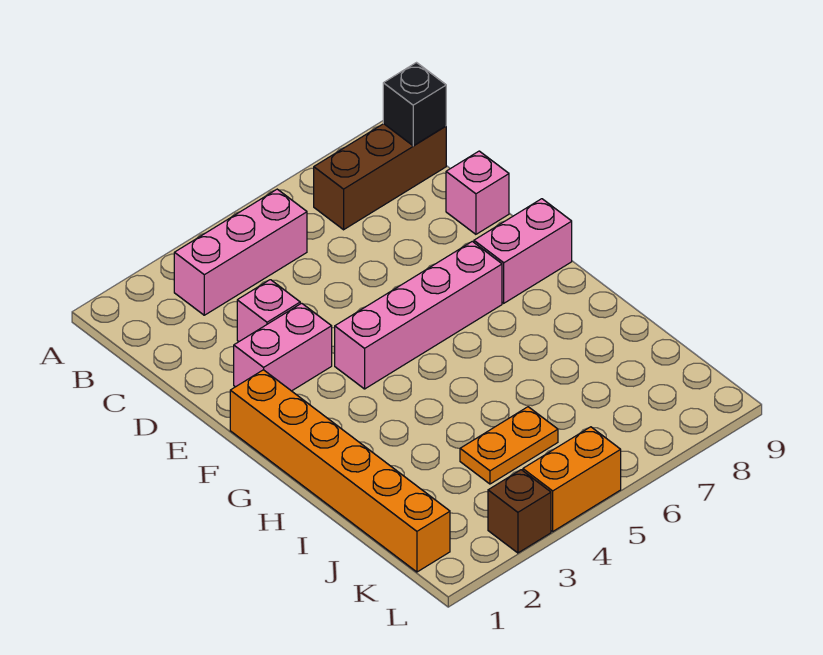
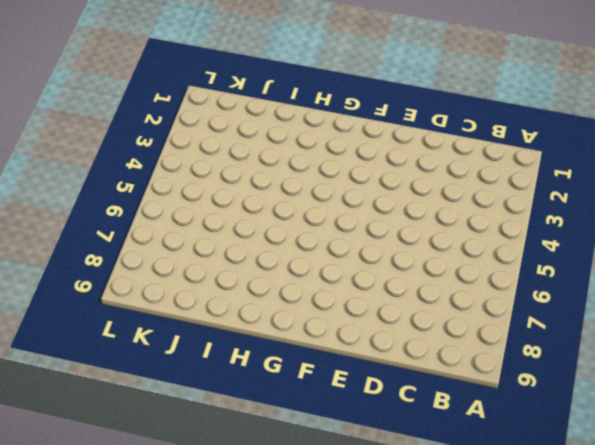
none -> pink 1x3 brick [174,189,307,315]
none -> brown 1x3 brick [314,124,446,230]
none -> pink 1x1 brick [237,280,300,341]

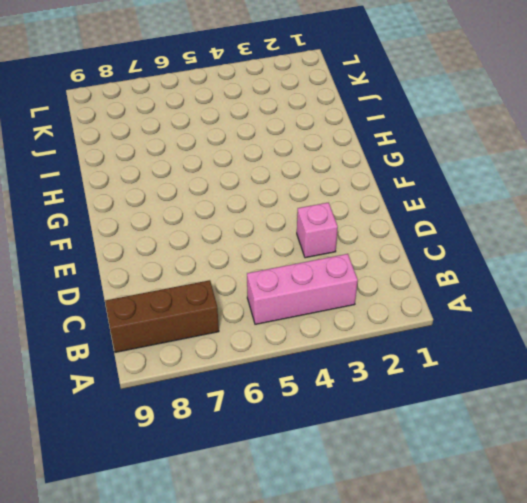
none -> pink 1x1 brick [446,151,509,234]
none -> pink 1x2 brick [234,303,332,391]
none -> orange 1x6 brick [230,370,450,572]

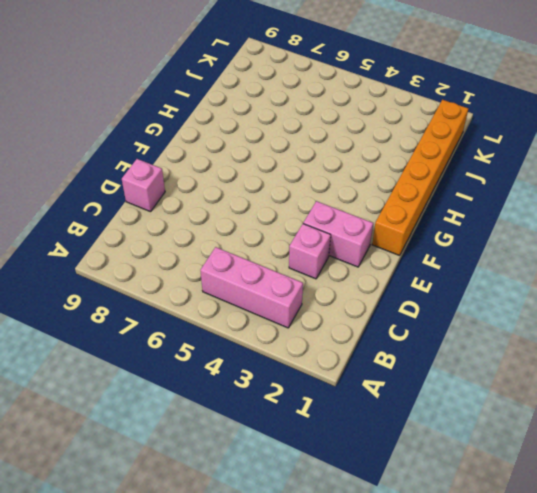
none -> brown 1x3 brick [314,124,446,230]
none -> pink 1x4 brick [335,241,502,389]
none -> pink 1x2 brick [474,199,572,303]

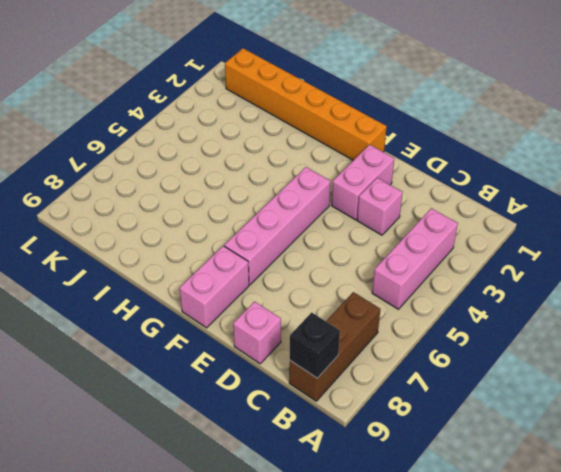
none -> orange 1x2 plate [460,407,558,484]
none -> brown 1x1 brick [488,470,551,553]
none -> orange 1x2 brick [523,427,621,531]

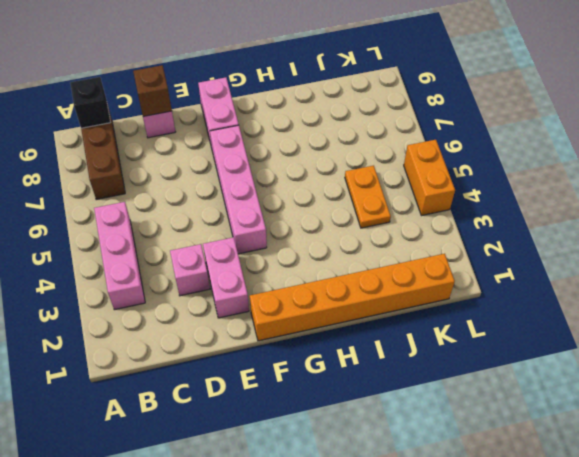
brown 1x1 brick [133,65,172,117] -> brown 1x1 brick moved to [488,470,551,553]

